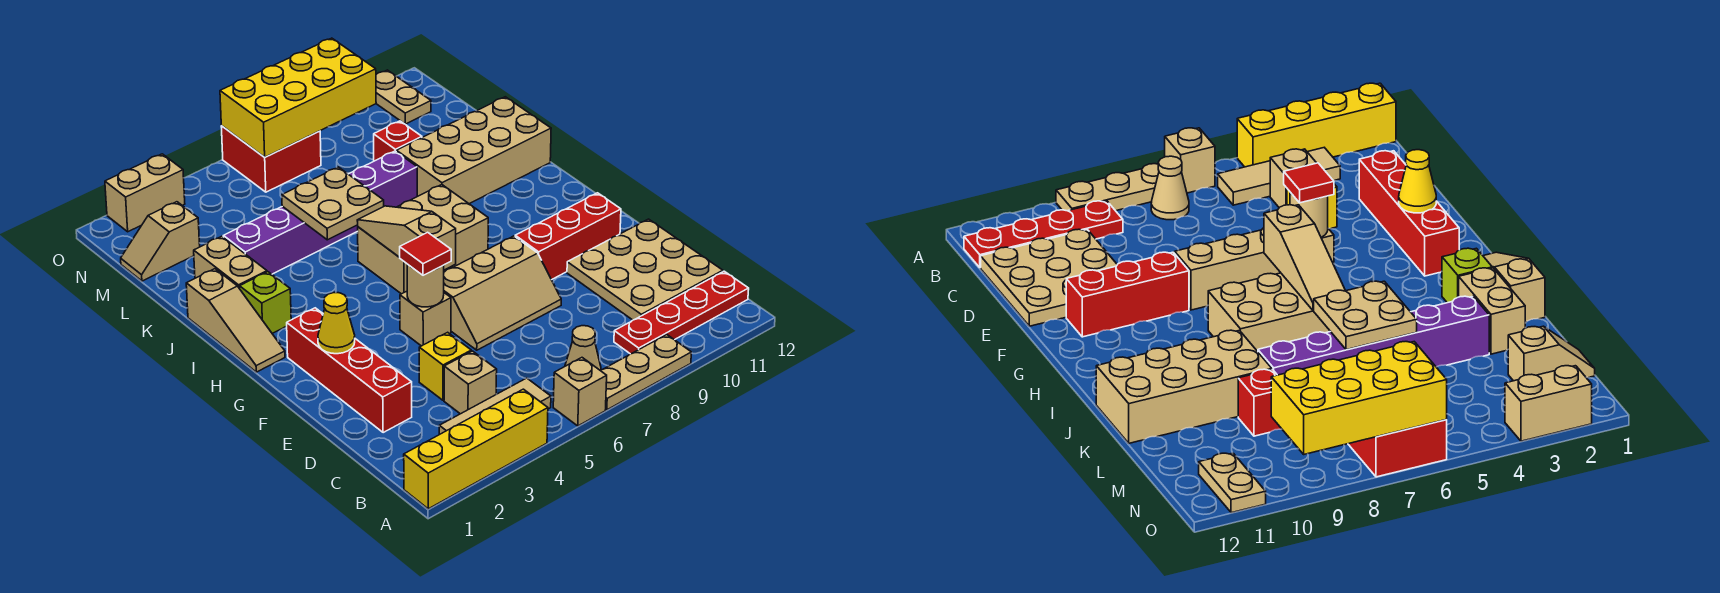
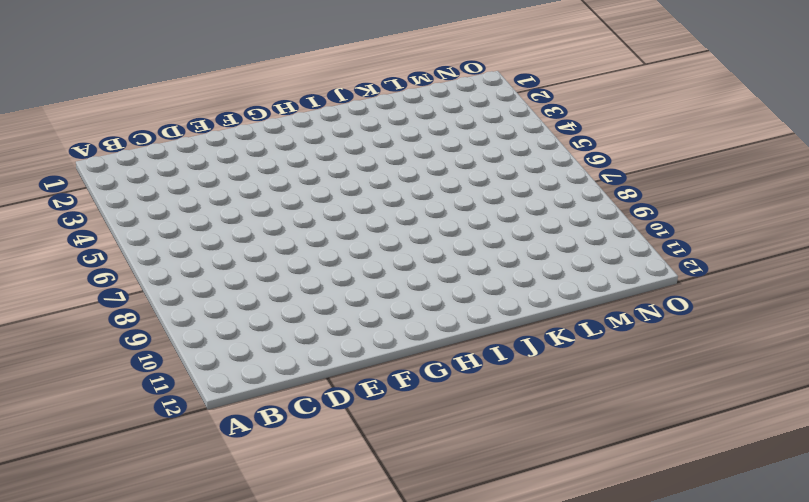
none -> yellow 1x4 brick [404,389,548,509]
none -> tan 1x1 brick [553,358,607,426]
none -> tan 1x3 plate [601,335,691,410]
none -> tan 1x3 tile [439,378,551,434]

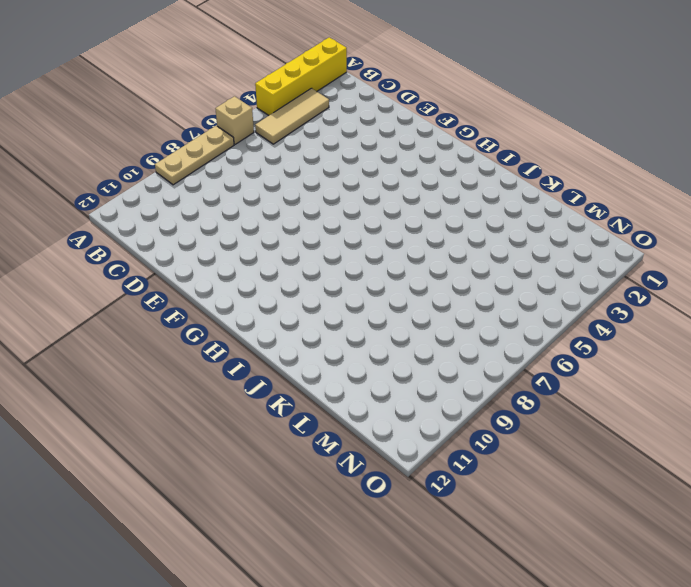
none -> tan 1x1 cone [565,326,601,371]
none -> red 1x4 plate [614,271,749,354]
none -> tan 1x1 brick [444,351,497,414]
none -> tan 3x3 plate [567,219,723,320]

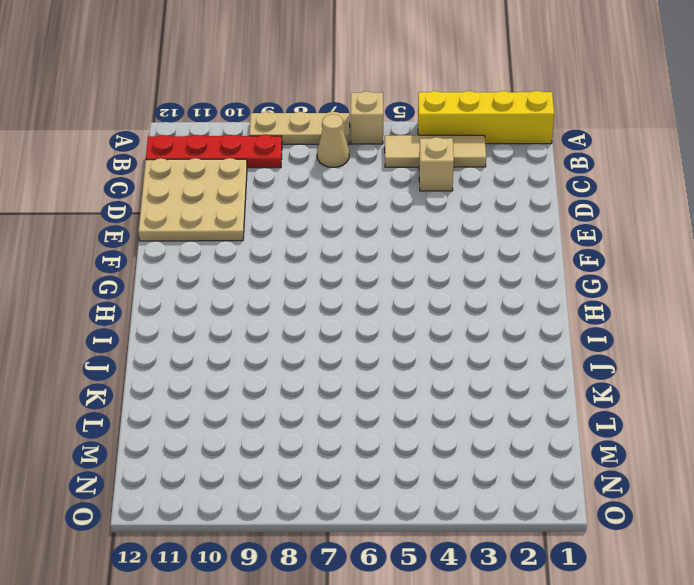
none -> red 1x4 brick [287,308,412,433]
none -> yellow 1x1 brick [419,332,471,400]
none -> tan 2x3 slope [444,236,561,350]
none -> tan 1x1 brick [400,291,451,346]

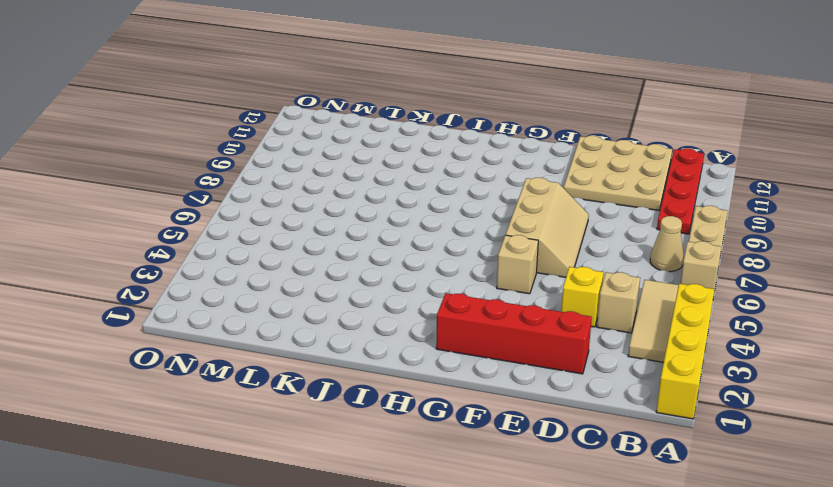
none -> red 1x3 brick [515,193,621,280]
none -> tan 1x3 slope [186,269,285,372]
none -> tan 2x3 brick [358,185,488,294]
none -> lime 1x1 brick [240,272,291,333]

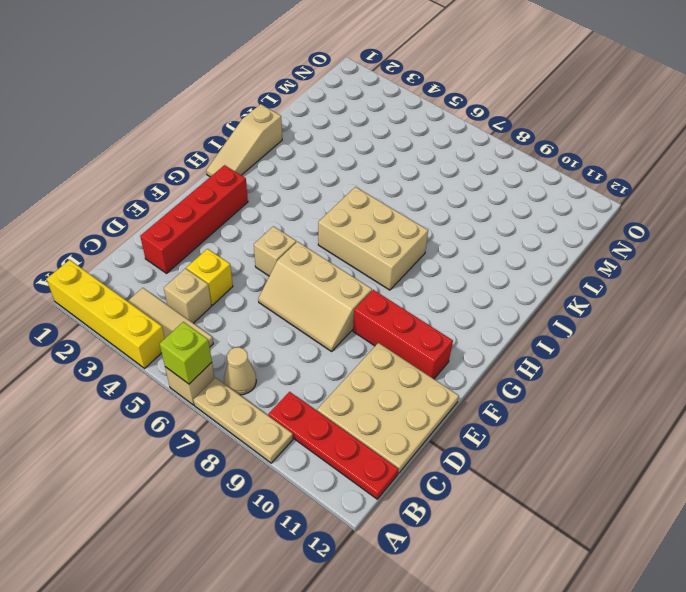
lime 1x1 brick [160,322,212,384] -> lime 1x1 brick moved to [240,272,291,333]
none -> tan 1x2 brick [194,236,267,289]
none -> tan 2x4 brick [396,97,551,204]
none -> purple 1x6 brick [223,151,417,274]
none -> red 1x1 brick [374,121,422,161]

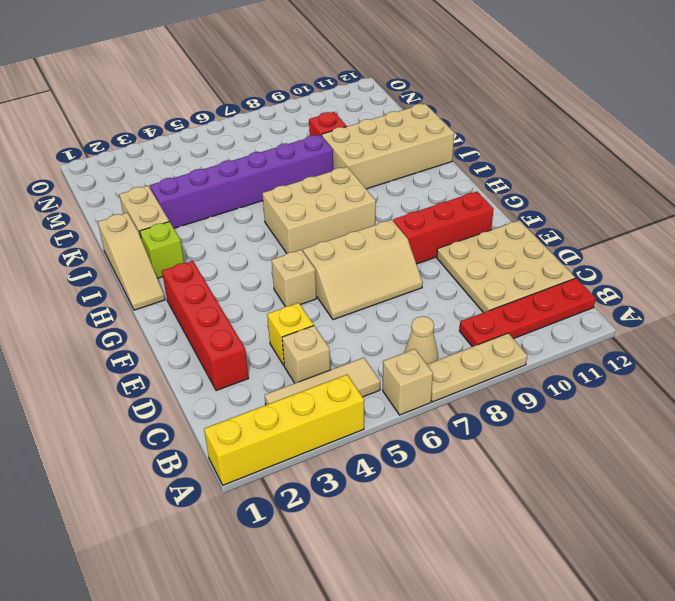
none -> tan 1x2 slope [121,202,200,281]
none -> red 2x2 brick [221,126,321,192]
none -> tan 1x2 plate [376,70,431,124]
none -> tan 1x2 brick [105,154,185,232]

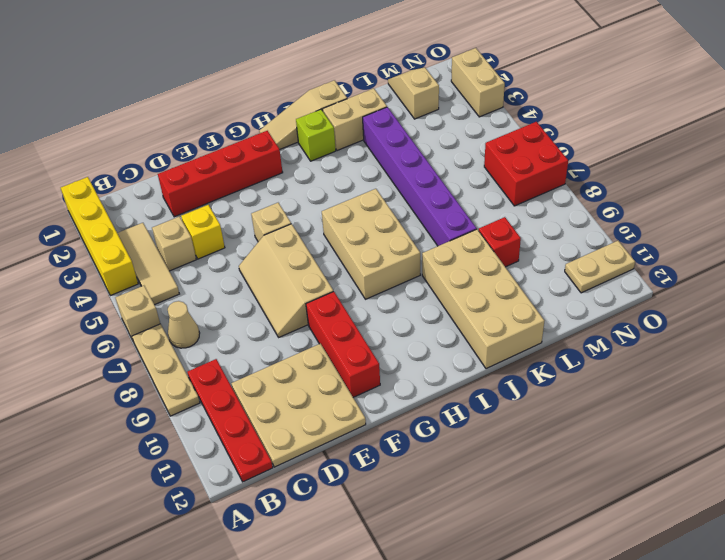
none -> yellow 1x1 cone [318,293,355,354]
none -> tan 1x1 round brick [407,264,444,307]
none -> tan 1x3 slope [357,206,456,270]
none -> tan 2x2 plate [282,167,384,240]

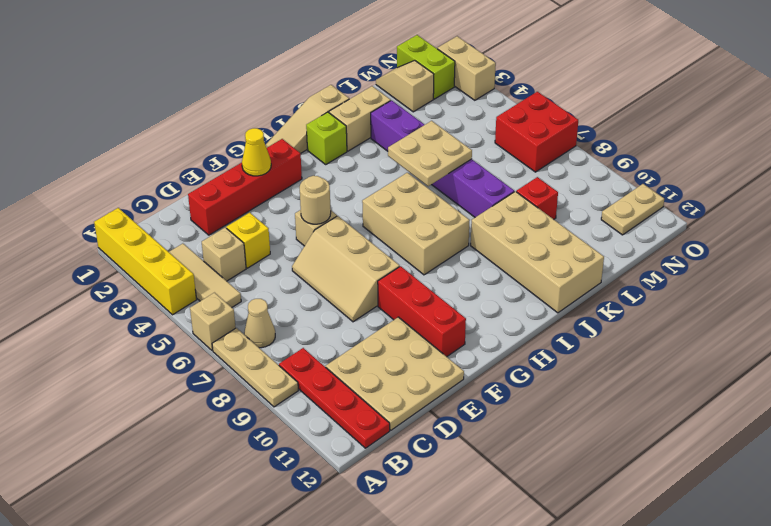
lime 1x2 brick [397,35,455,99] -> none
none -> tan 1x3 slope [357,206,456,270]
none -> yellow 2x4 brick [220,38,376,157]
none -> red 1x1 tile [399,232,451,275]

